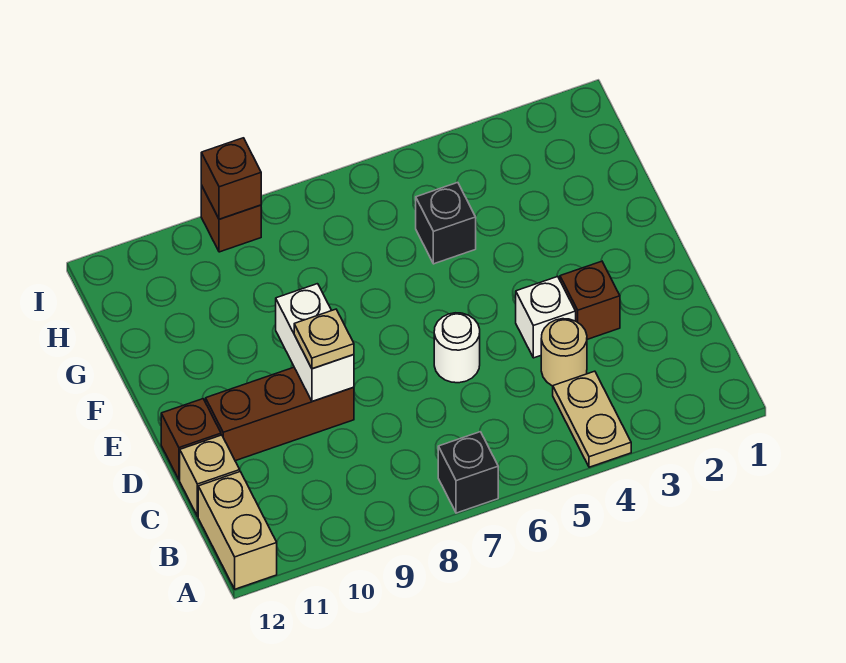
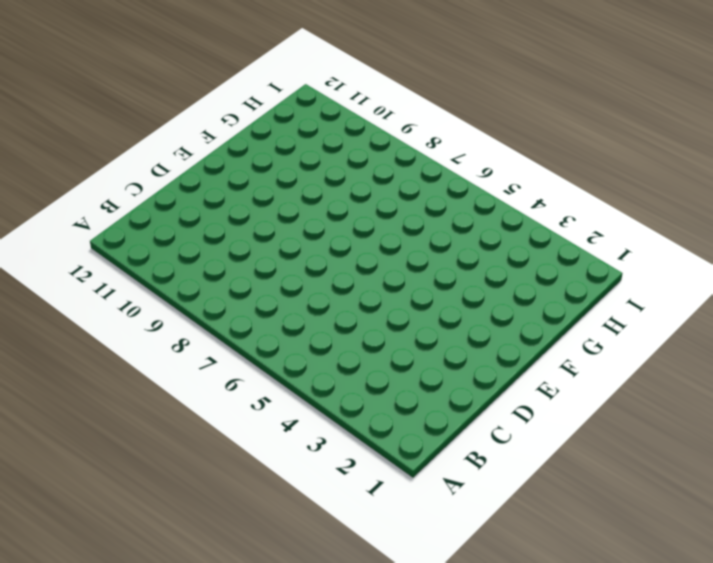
none -> tan 1x2 plate [553,371,631,467]
none -> black 1x1 brick [438,432,498,513]
none -> tan 1x2 brick [198,472,277,589]

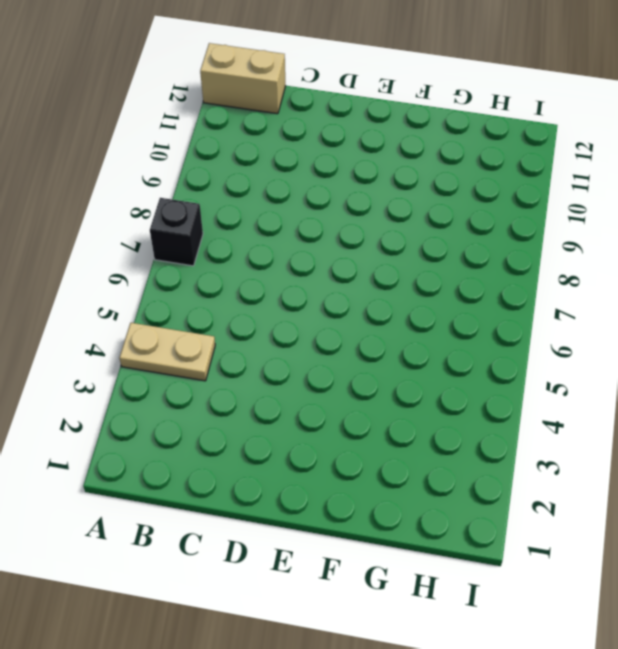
none -> tan 1x1 round brick [541,319,587,386]
none -> tan 1x1 brick [180,435,240,516]
none -> brown 1x1 brick [560,261,620,339]

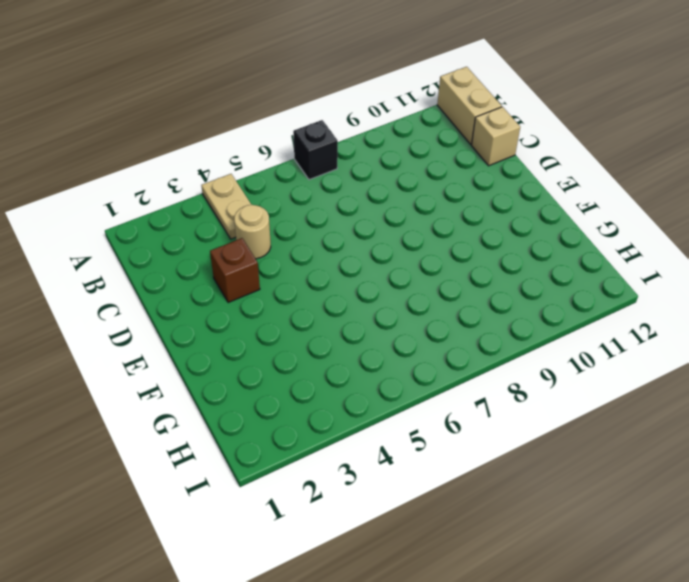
none -> white 1x1 brick [516,276,576,358]
none -> white 1x1 round brick [434,313,480,383]
none -> brown 1x3 brick [206,367,354,461]

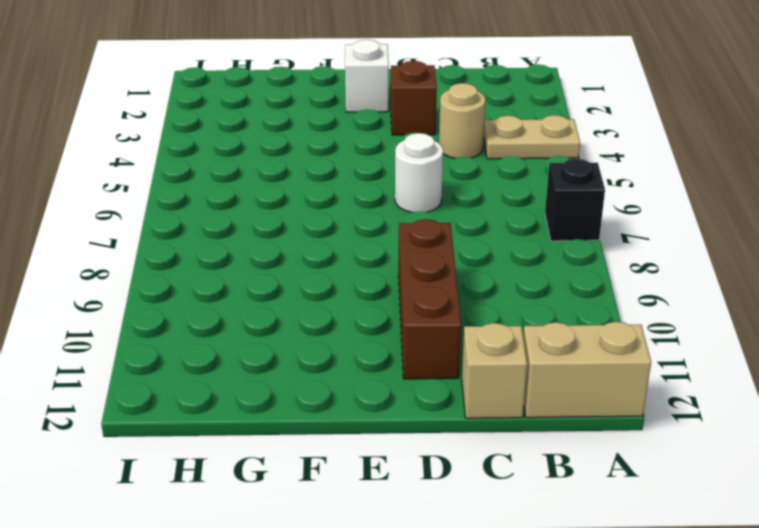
white 1x1 brick [345,40,389,112] -> white 1x1 brick moved to [516,276,576,358]
none -> brown 1x1 brick [161,399,221,480]
none -> black 1x1 brick [416,182,476,264]
none -> brown 1x1 brick [201,185,261,252]

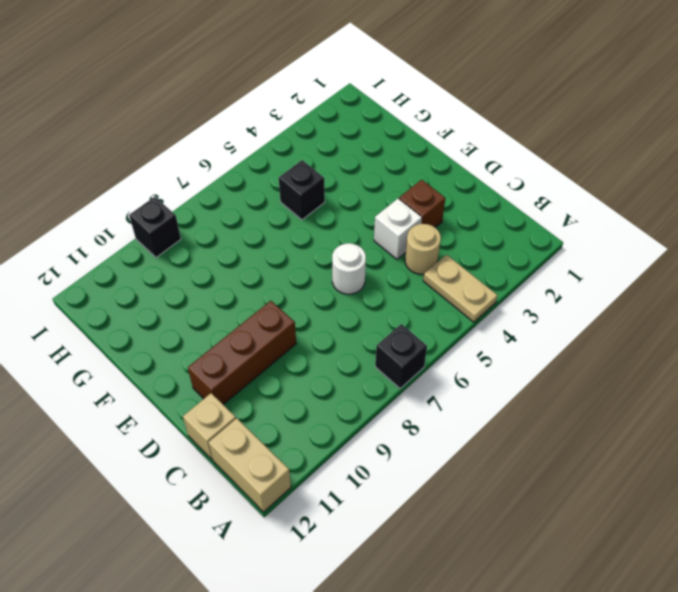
black 1x1 brick [129,197,181,257] -> brown 1x1 brick [201,185,261,252]
none -> brown 1x1 brick [161,399,221,480]
none -> white 1x2 brick [276,284,354,401]
none -> brown 1x1 brick [201,138,261,219]

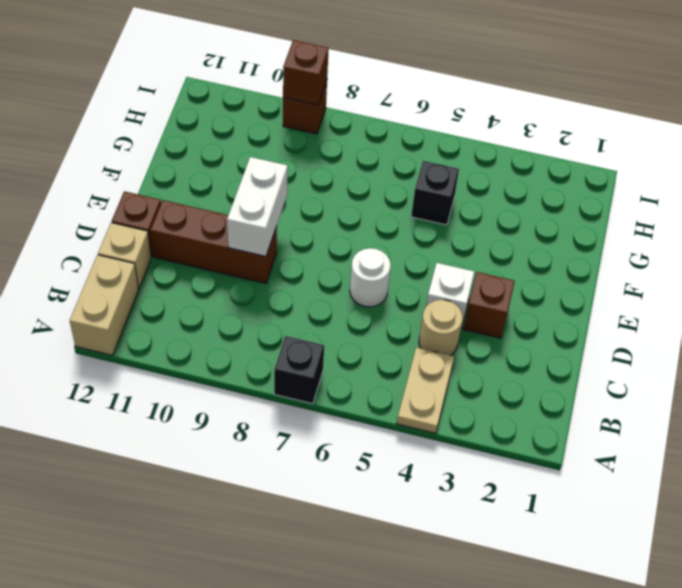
none -> tan 1x1 plate [294,309,354,369]

